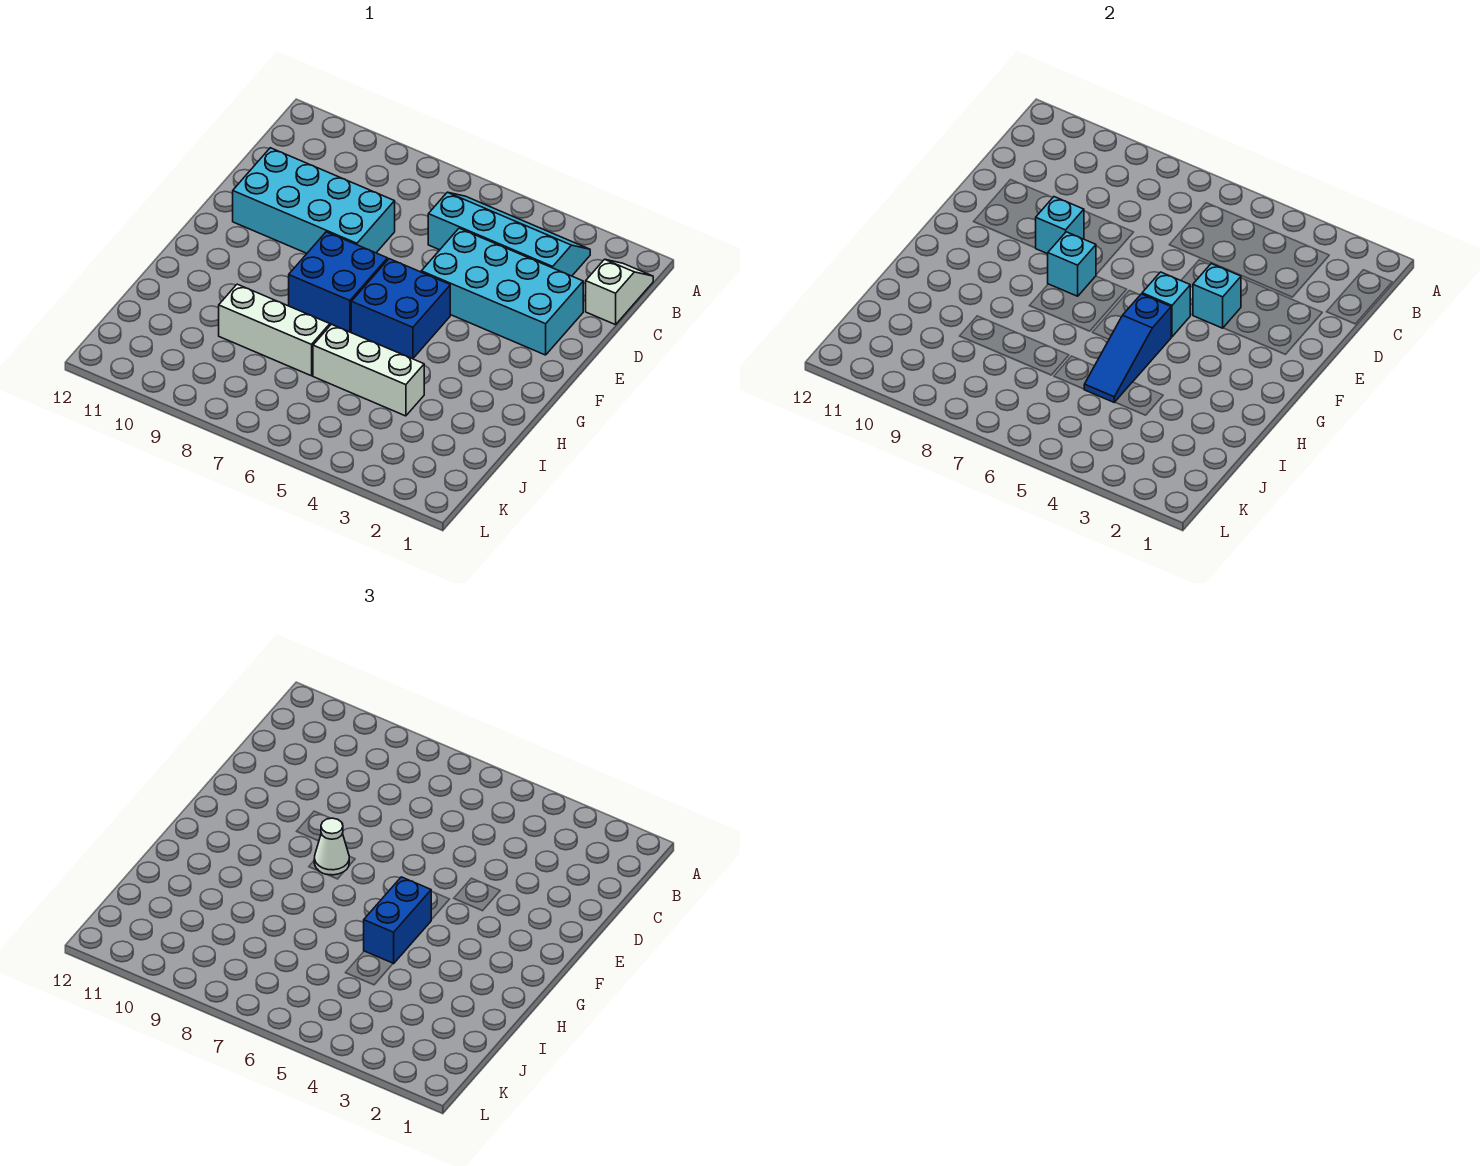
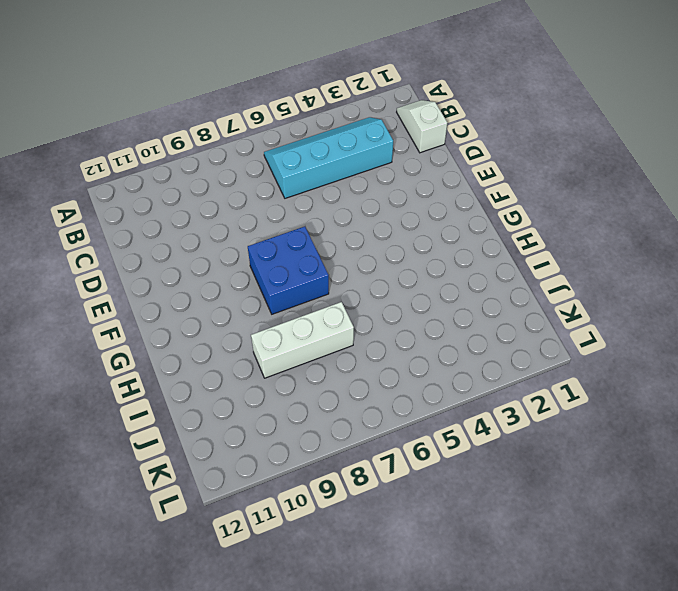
none -> cyan 2x4 brick [421,228,583,355]
none -> cyan 2x4 brick [233,148,395,253]
none -> blue 2x2 brick [351,259,450,359]

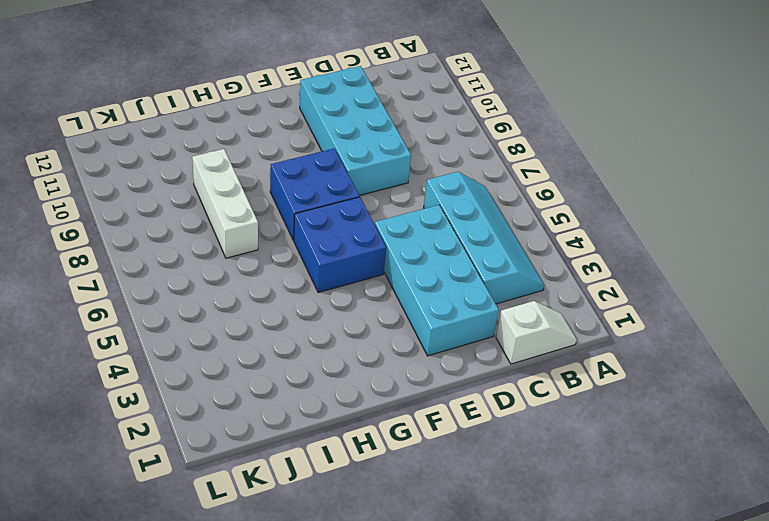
none -> white 1x3 brick [313,324,424,416]
none -> cyan 1x1 brick [1193,264,1241,328]
none -> cyan 1x1 brick [1036,197,1084,254]

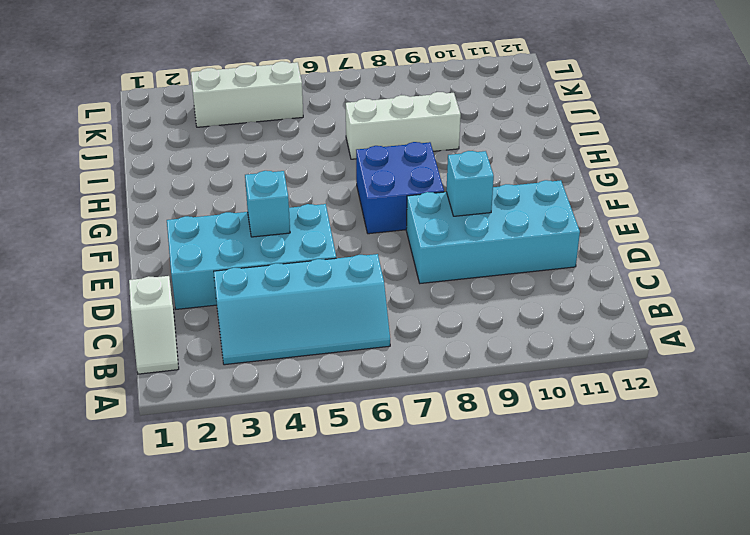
white 1x3 brick [191,61,303,127] -> white 1x3 brick moved to [313,324,424,416]
none -> blue 2x2 brick [351,259,450,359]
none -> cyan 1x1 brick [1142,272,1190,337]
none -> cyan 1x1 brick [1048,232,1096,296]

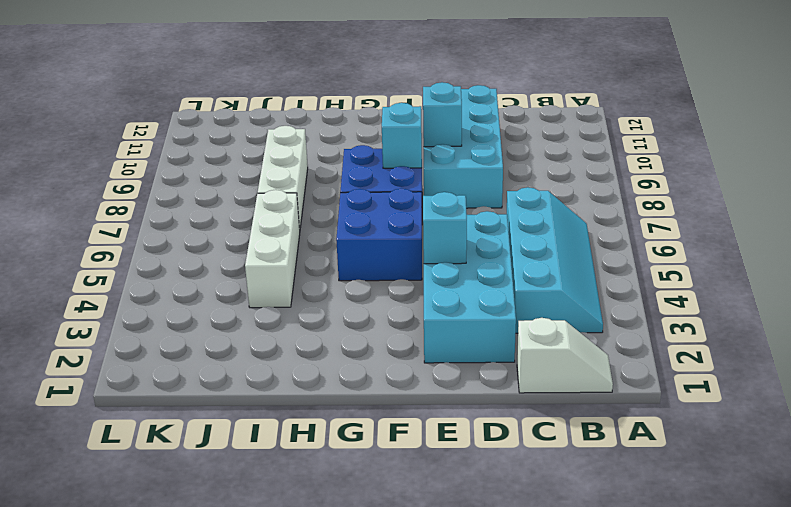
none -> cyan 1x1 brick [1142,272,1190,337]
none -> blue 1x3 slope [1084,294,1171,402]
none -> white 1x1 cone [314,818,349,875]

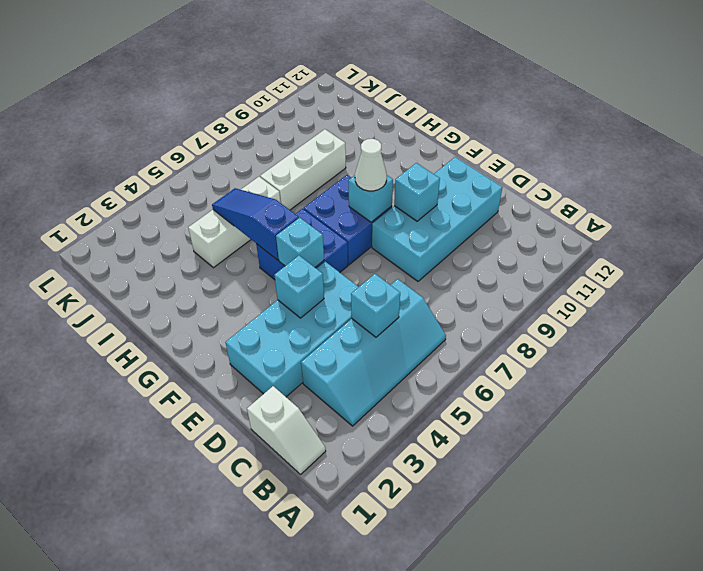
cyan 1x1 brick [351,274,400,337] -> none
none -> blue 1x2 brick [364,877,431,964]

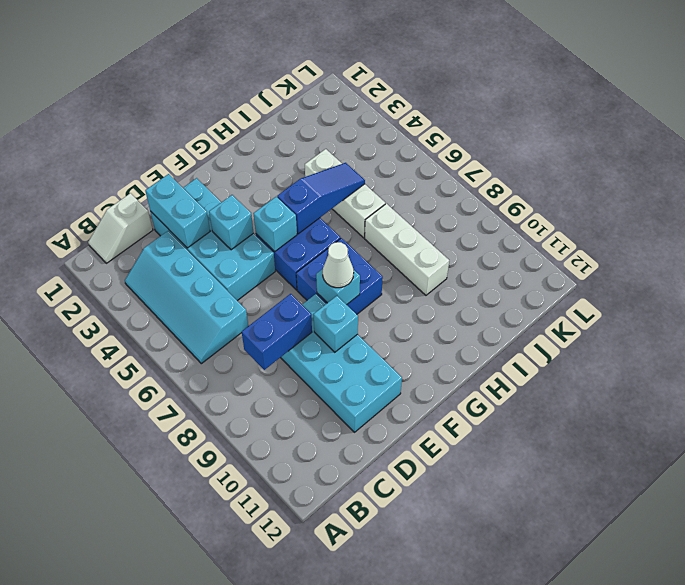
blue 1x2 brick [242,294,312,370] -> blue 1x2 brick moved to [364,877,431,964]
cyan 1x2 brick [145,174,210,248] -> none

